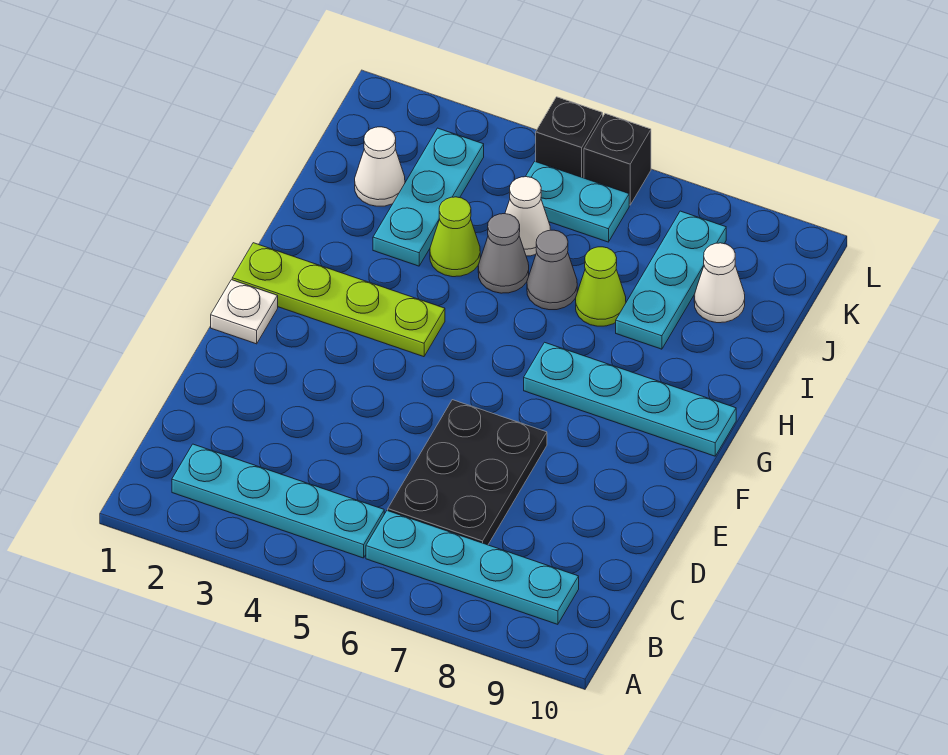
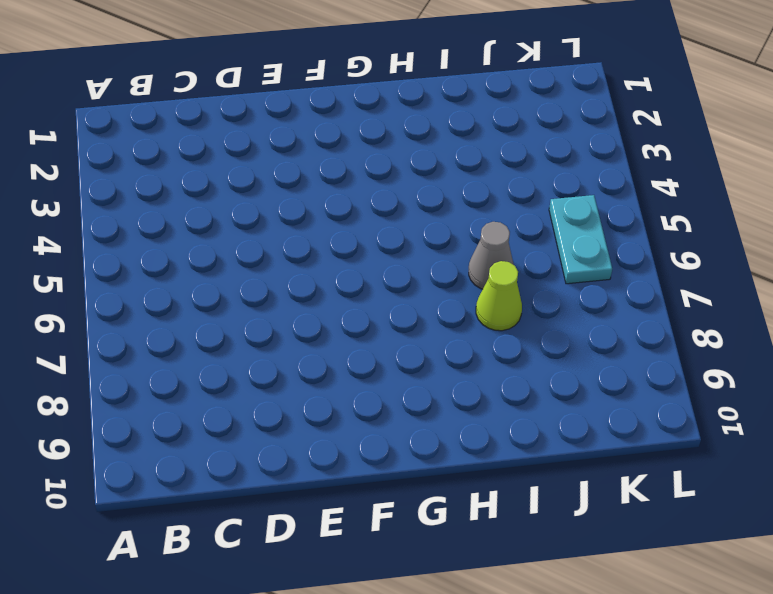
none -> cyan 1x4 plate [172,444,384,558]
none -> cyan 1x4 plate [366,511,579,624]
none -> black 2x3 plate [388,400,547,545]

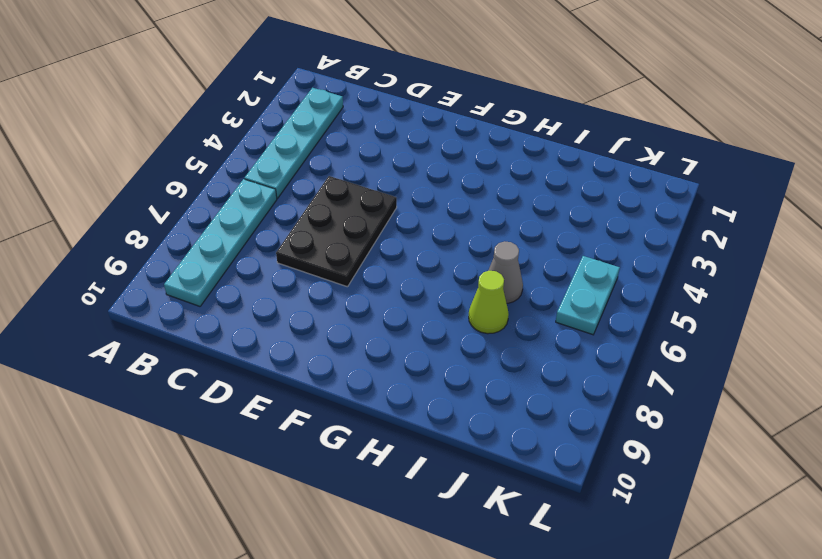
black 2x3 plate [276,176,397,287] -> black 2x3 plate turned to [388,400,547,545]
none -> white 1x1 plate [211,280,278,344]
none -> lime 1x4 plate [232,243,445,357]
none -> cyan 1x4 plate [524,342,736,456]

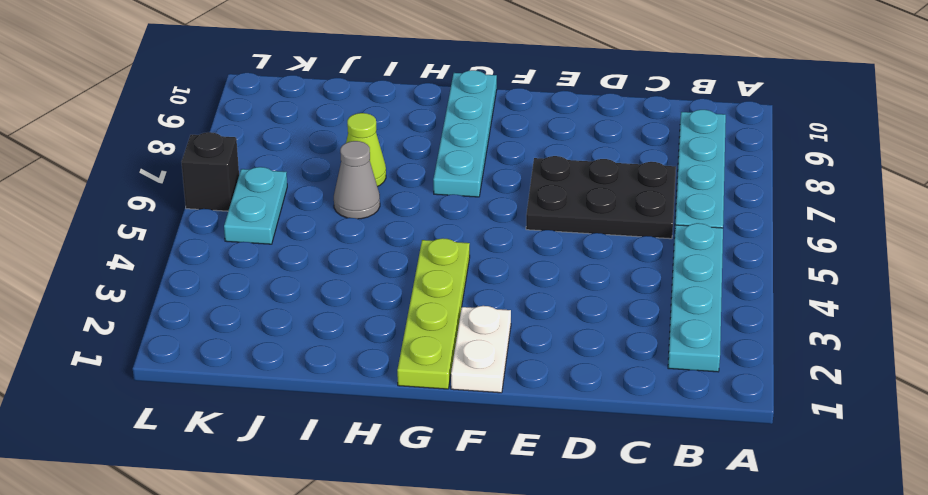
white 1x2 plate [451,306,511,393] -> white 1x1 plate [211,280,278,344]
none -> cyan 1x3 plate [373,128,484,266]
none -> lime 1x1 cone [430,197,480,277]
none -> grey 1x1 cone [478,214,529,293]

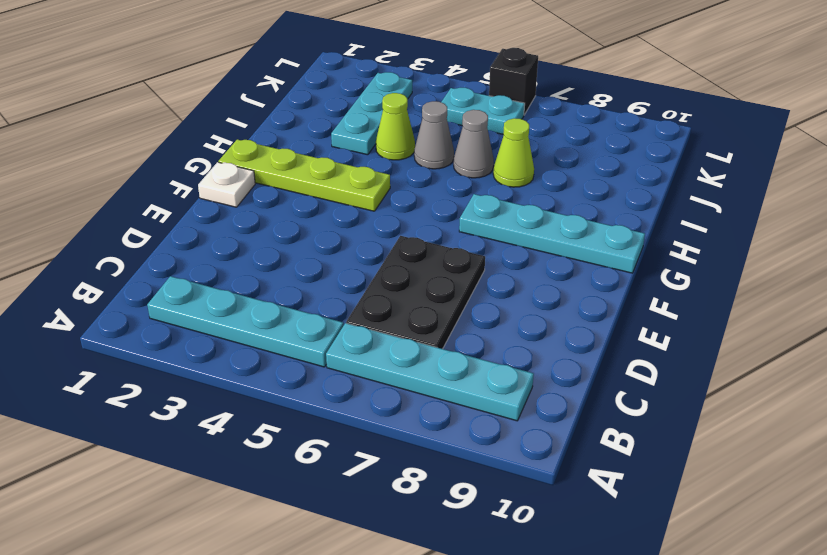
none -> cyan 1x3 plate [616,211,726,349]
none -> white 1x1 cone [355,127,405,206]
none -> white 1x1 cone [505,177,550,256]

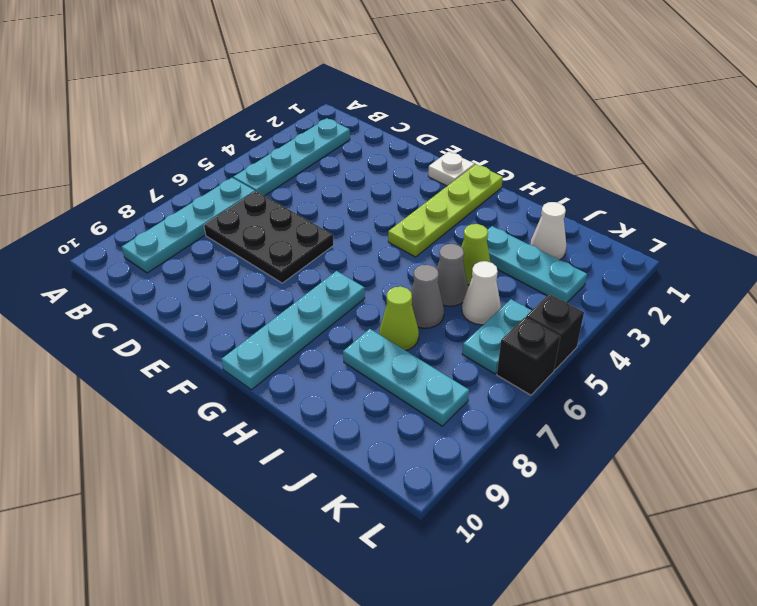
none -> white 1x1 cone [694,243,745,323]

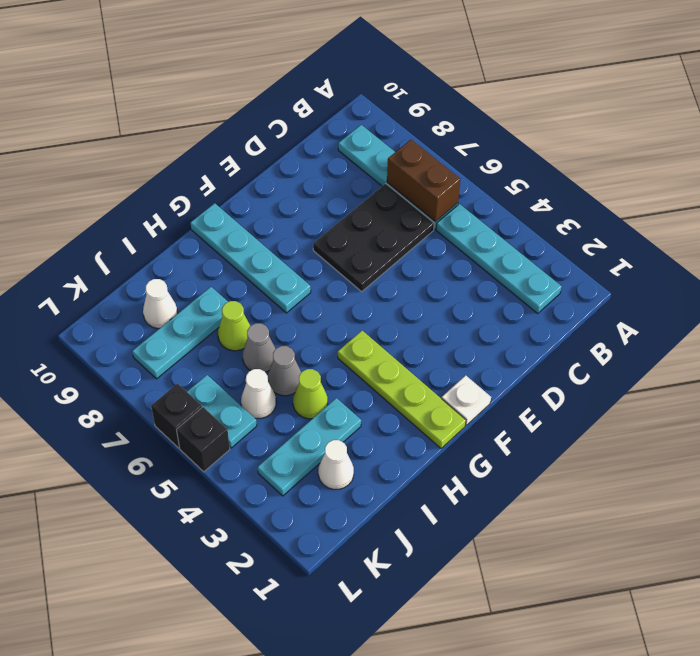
brown 1x2 brick [387,140,460,222] -> none

